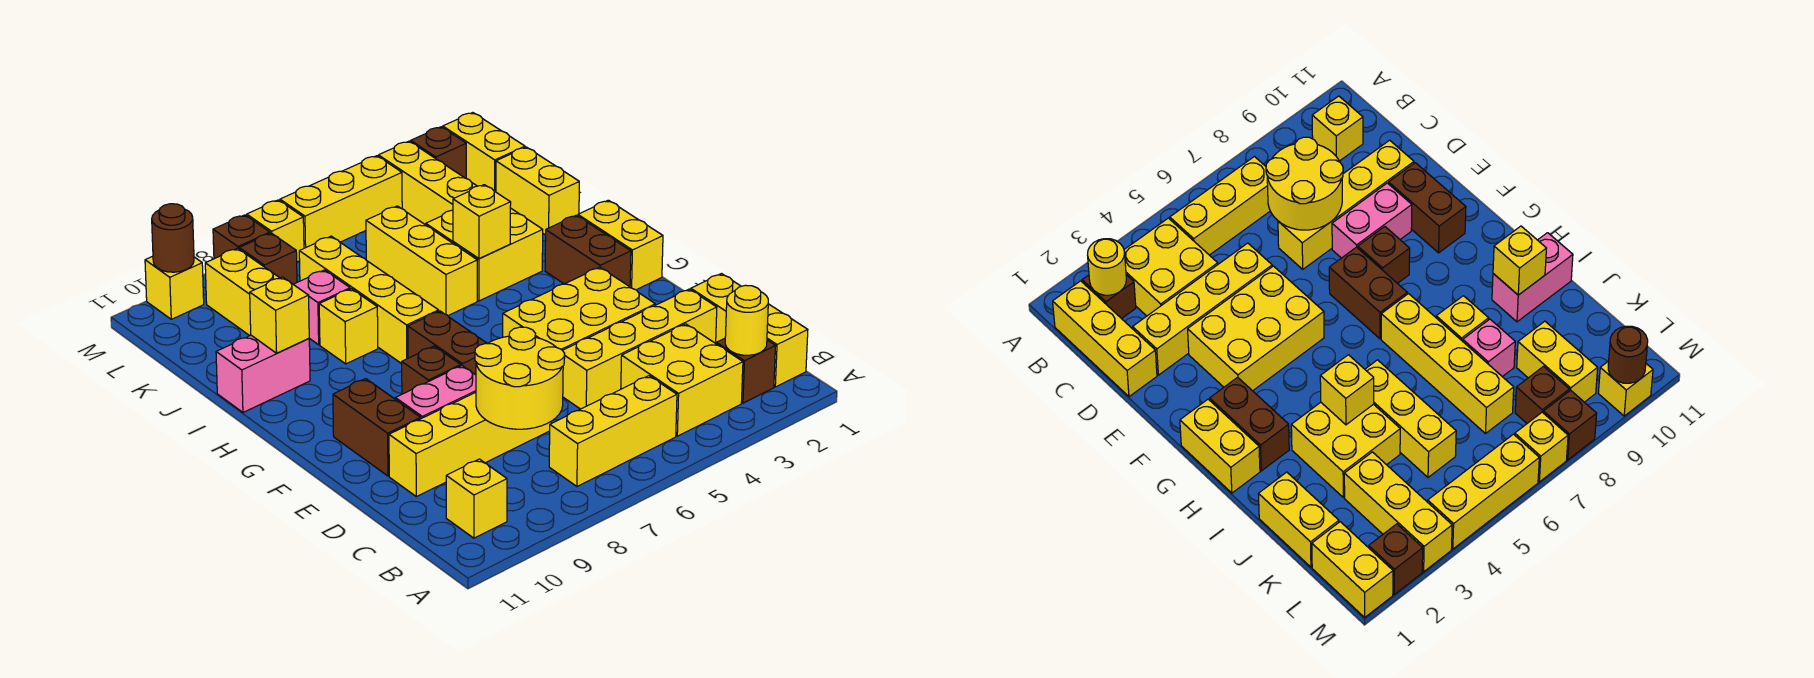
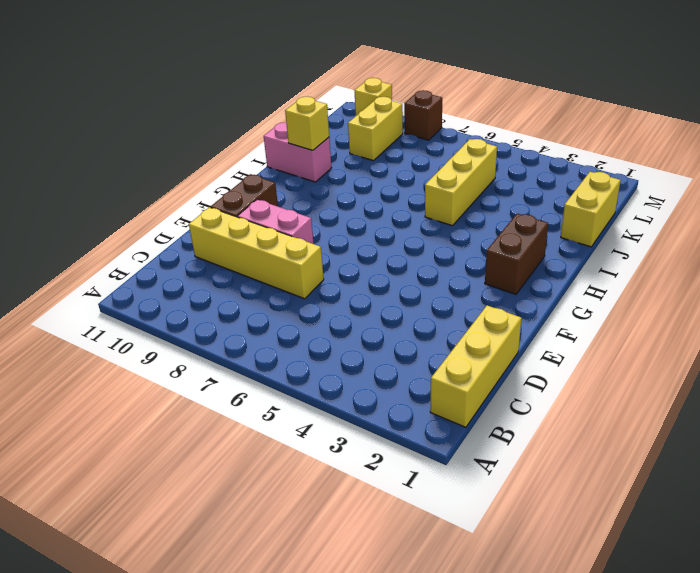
none -> brown 1x1 brick [716,338,776,403]
none -> yellow 2x2 brick [621,324,743,436]
none -> yellow 1x3 brick [549,376,677,486]
none -> yellow 1x1 brick [446,459,507,538]

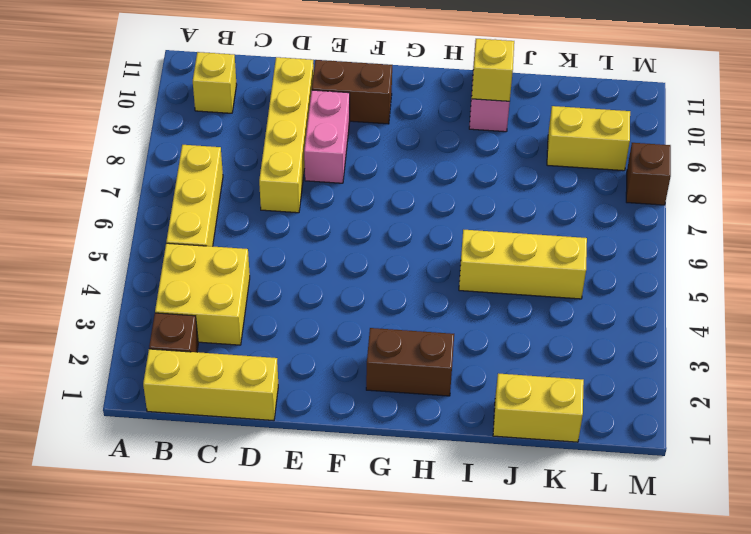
none -> yellow 1x4 brick [562,289,717,409]
none -> yellow 2x3 brick [503,267,655,350]
none -> brown 1x2 brick [408,311,487,375]
none -> brown 1x1 brick [402,346,461,394]

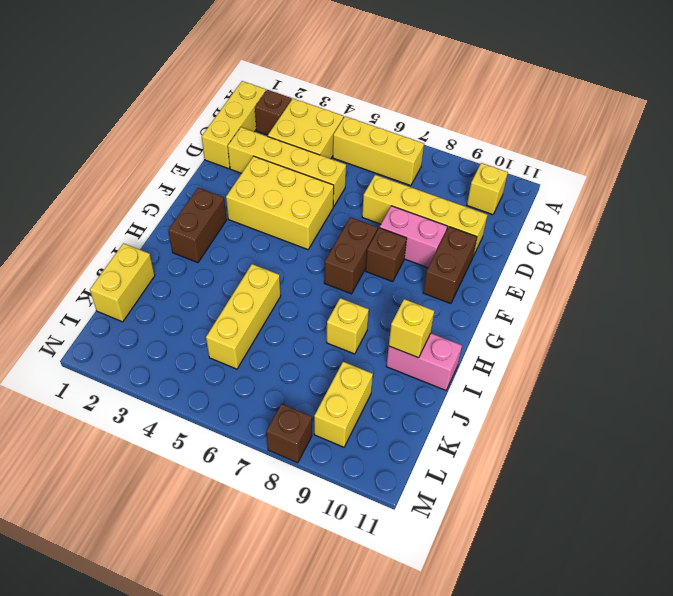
none -> yellow 1x2 brick [578,200,663,290]
none -> yellow 1x4 brick [299,236,439,364]
none -> yellow 2x2 brick [426,208,543,301]
none -> pink 1x1 brick [293,270,350,345]

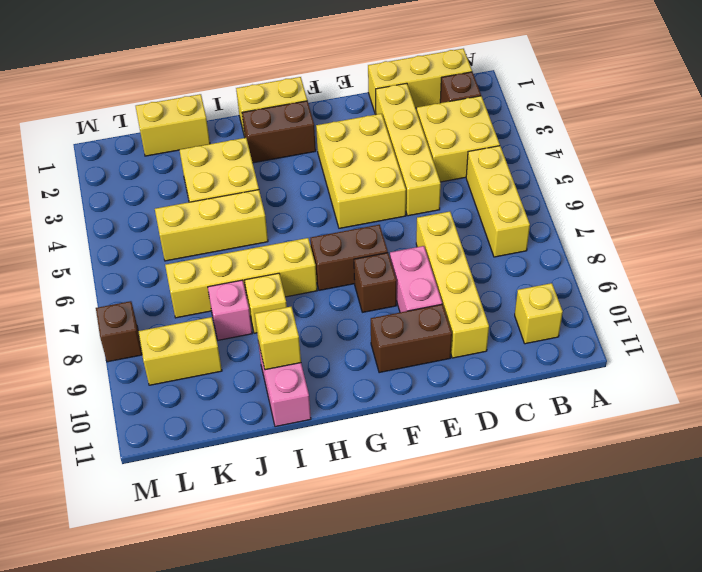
none -> yellow 1x3 brick [378,141,476,225]
none -> yellow 1x2 brick [443,113,525,192]
none -> brown 1x1 brick [239,233,297,284]
none -> brown 1x1 brick [411,127,466,178]

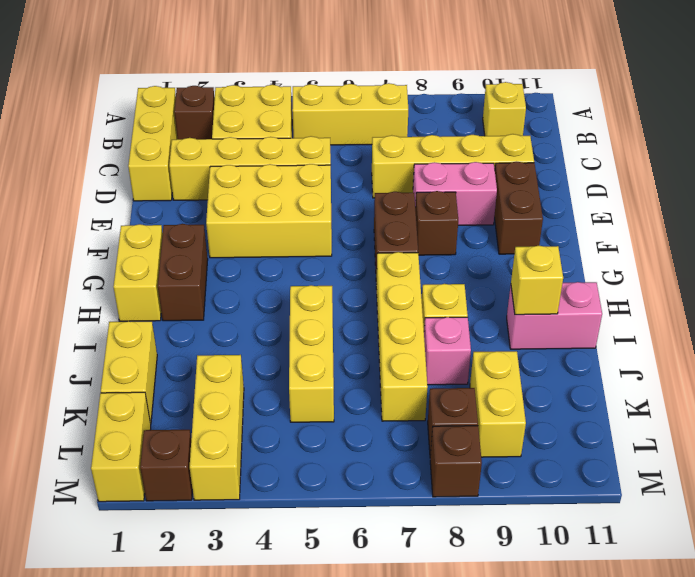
none -> yellow 2x2 brick [426,208,543,301]
none -> yellow 1x3 brick [280,156,402,248]
none -> yellow 1x1 brick [247,200,304,262]
none -> yellow 1x1 brick [145,256,204,319]

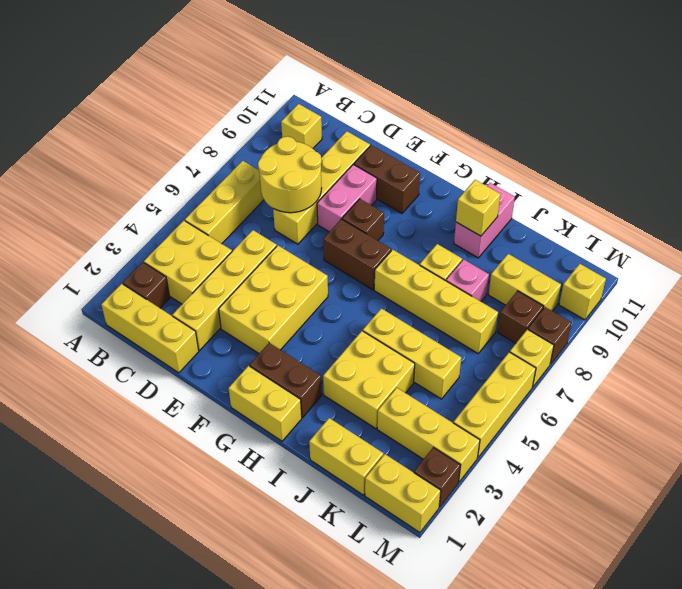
none -> yellow 1x1 round brick [725,285,768,355]
none -> yellow 1x1 brick [453,185,511,259]
none -> brown 1x1 round brick [152,204,194,272]

